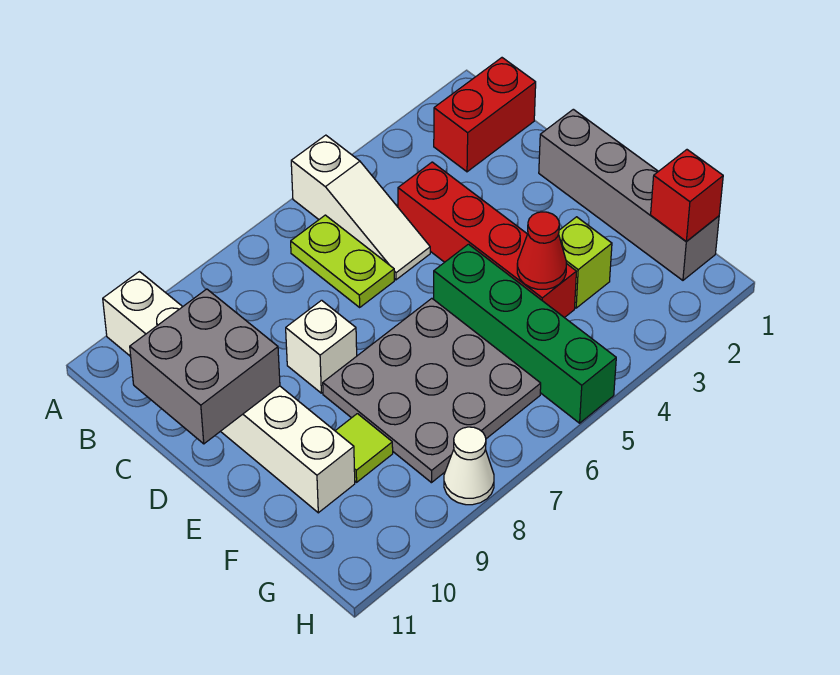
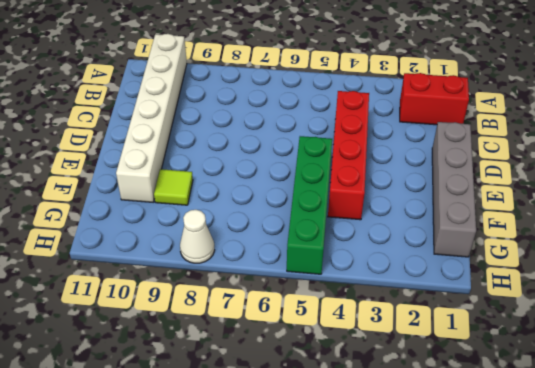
none -> white 1x3 slope [291,135,430,280]
none -> lime 1x2 plate [291,215,394,307]
none -> white 1x1 brick [286,300,357,393]

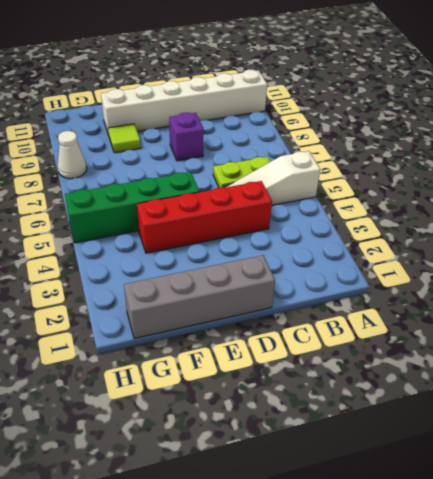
purple 1x1 brick [169,113,204,161] -> white 1x1 brick [286,300,357,393]
none -> red 1x2 brick [434,58,536,172]
none -> grey 3x3 plate [323,298,541,483]
none -> lime 1x1 brick [559,217,612,308]

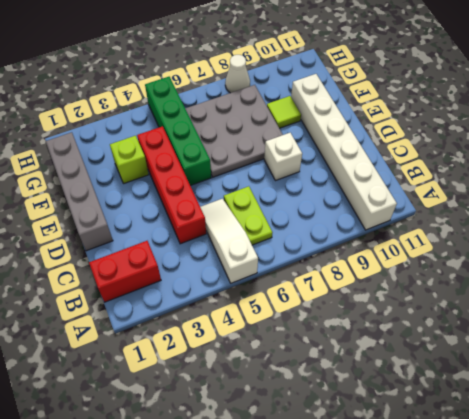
none -> grey 2x2 brick [130,289,280,444]
none -> red 1x1 cone [517,212,566,289]
none -> red 1x1 brick [651,150,723,241]

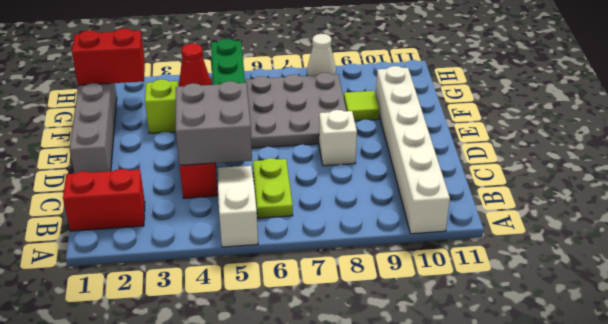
grey 2x2 brick [176,81,252,165] -> grey 2x2 brick moved to [130,289,280,444]
red 1x2 brick [72,29,145,85] -> red 1x1 brick [651,150,723,241]

